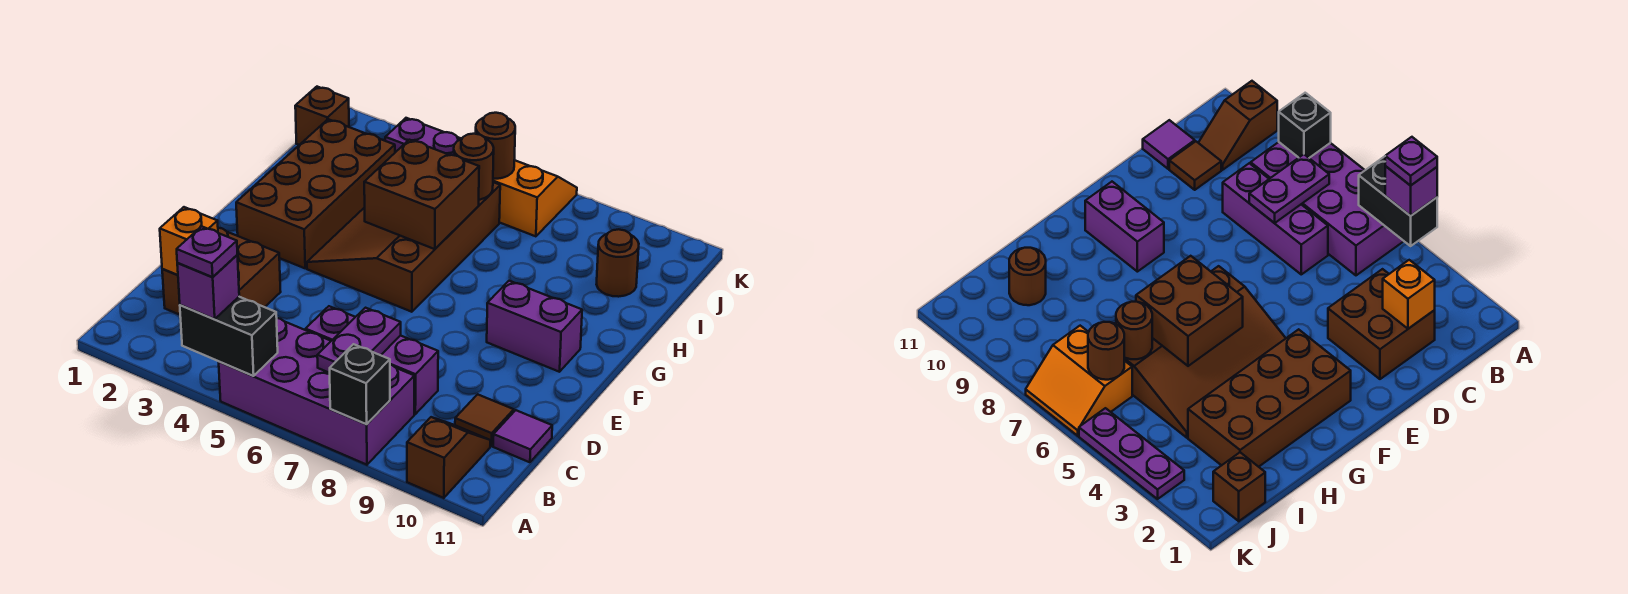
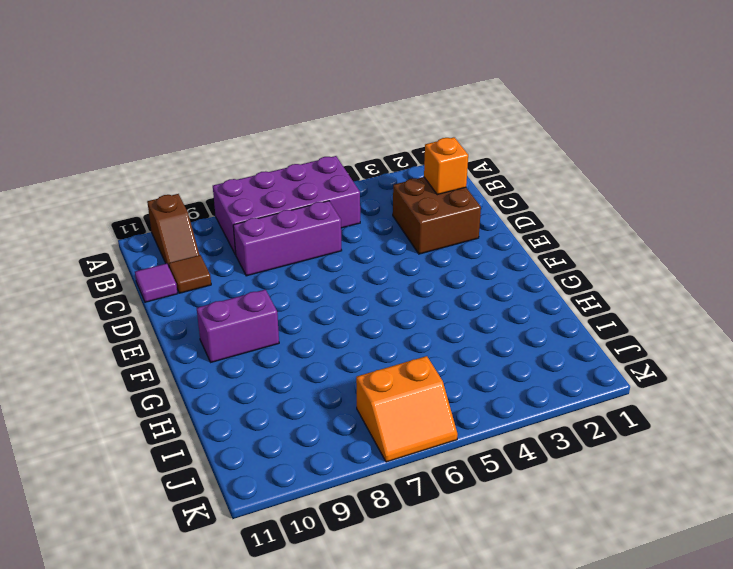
none -> brown 2x4 brick [236,119,395,268]
none -> brown 3x4 slope [307,182,500,312]
none -> brown 1x1 round brick [596,229,639,297]

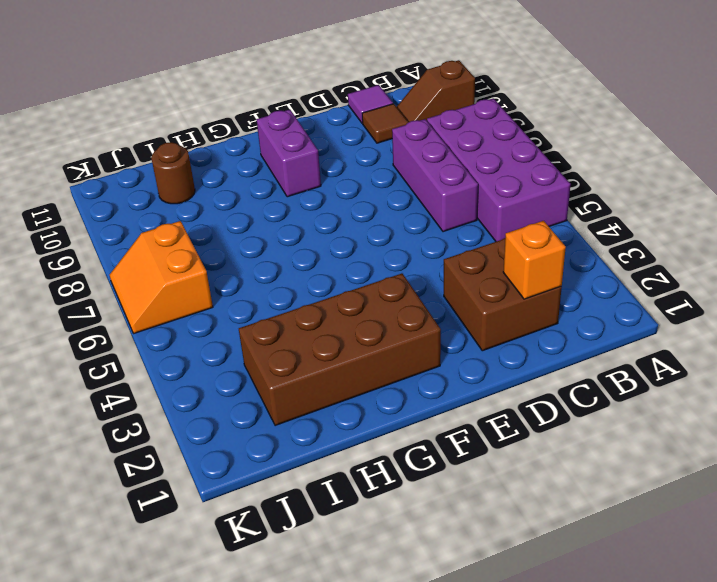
none -> brown 3x4 slope [307,182,500,312]
none -> brown 1x1 brick [295,87,349,145]
none -> purple 1x3 plate [385,118,461,155]

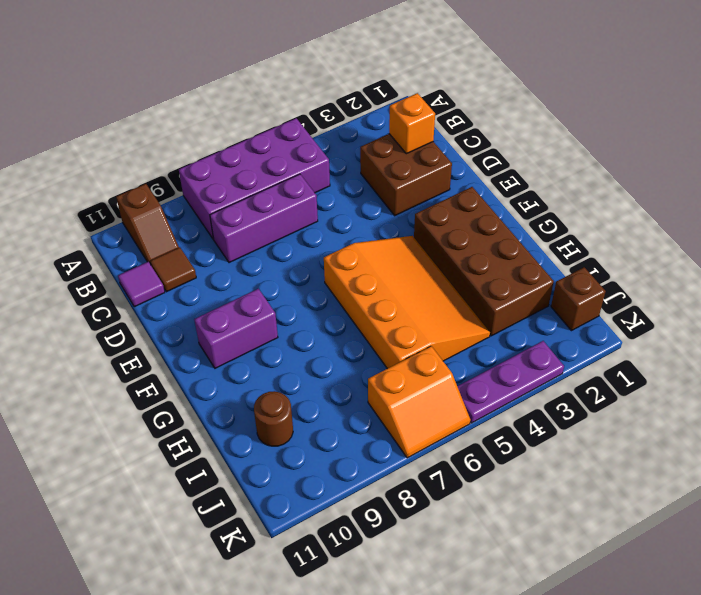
orange 3x4 slope [324,236,490,369] -> brown 3x4 slope [307,182,500,312]
none -> black 1x2 brick [180,297,278,376]
none -> black 1x1 brick [330,344,390,424]
none -> purple 1x2 plate [317,308,401,373]

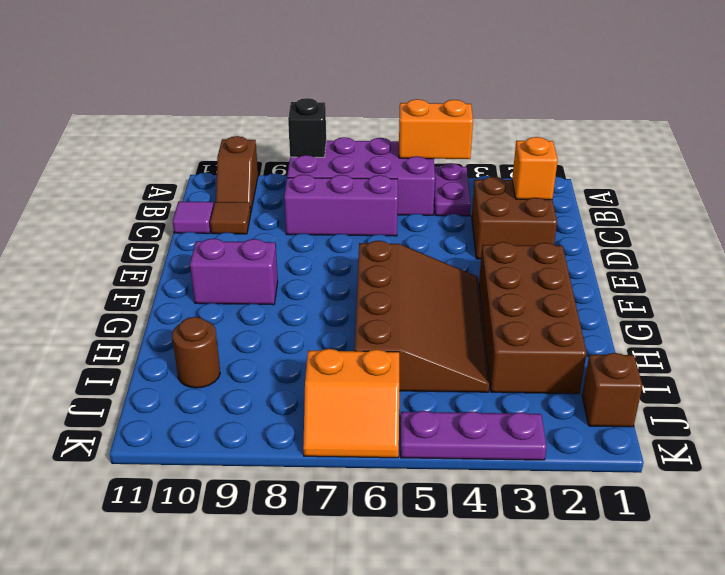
purple 1x2 plate [434,163,471,216] -> purple 1x2 plate moved to [317,308,401,373]
orange 1x2 brick [399,99,473,159] -> black 1x2 brick [180,297,278,376]
none -> brown 2x2 brick [364,140,479,249]
none -> brown 1x1 round brick [454,134,494,200]
none -> brown 1x1 round brick [476,113,515,179]

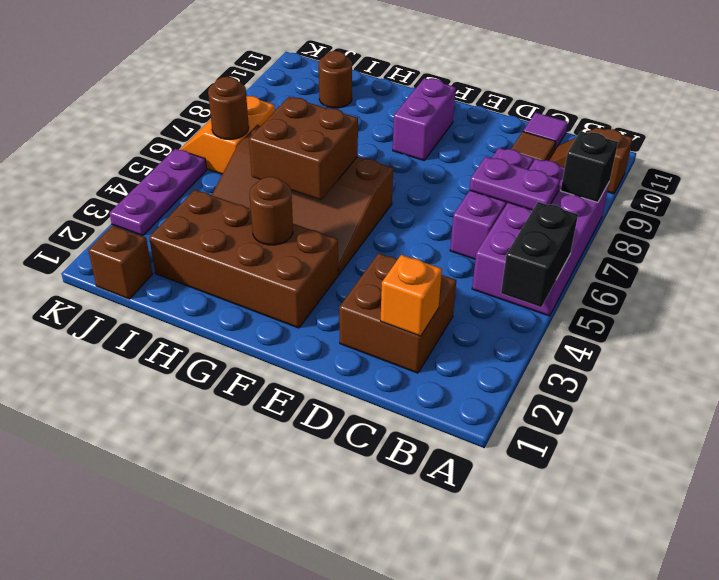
brown 1x1 round brick [250,177,293,245] -> brown 1x1 round brick moved to [454,134,494,200]
none -> purple 1x1 brick [177,255,239,319]
none -> purple 1x1 plate [177,226,237,277]

